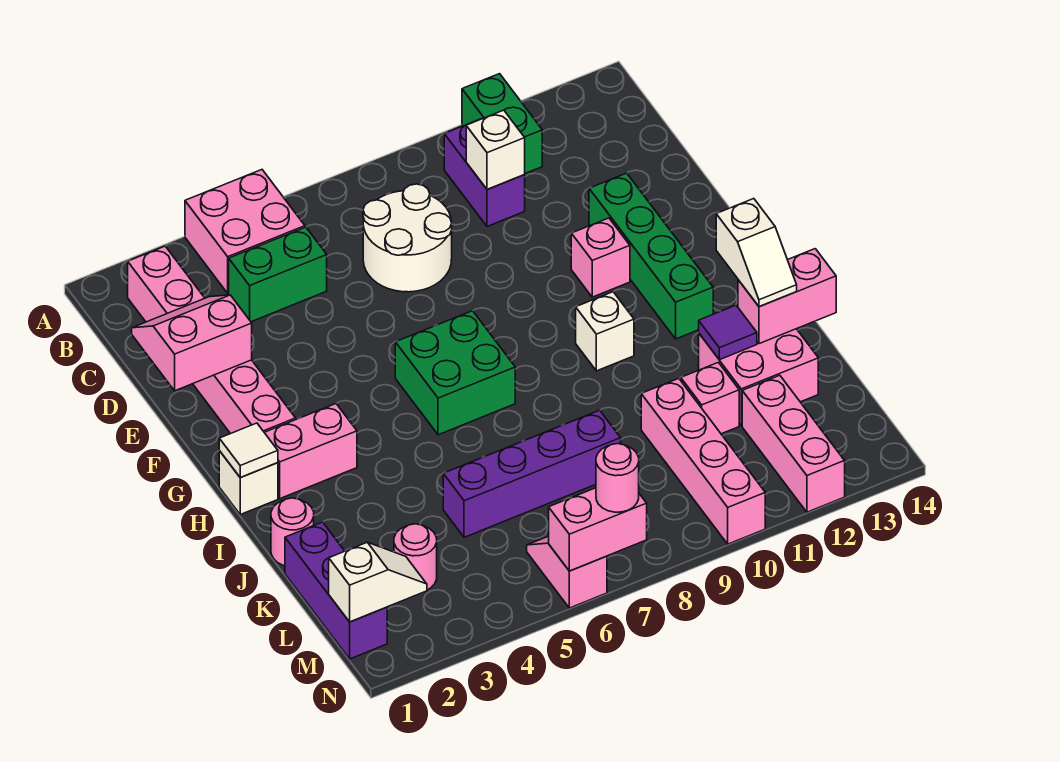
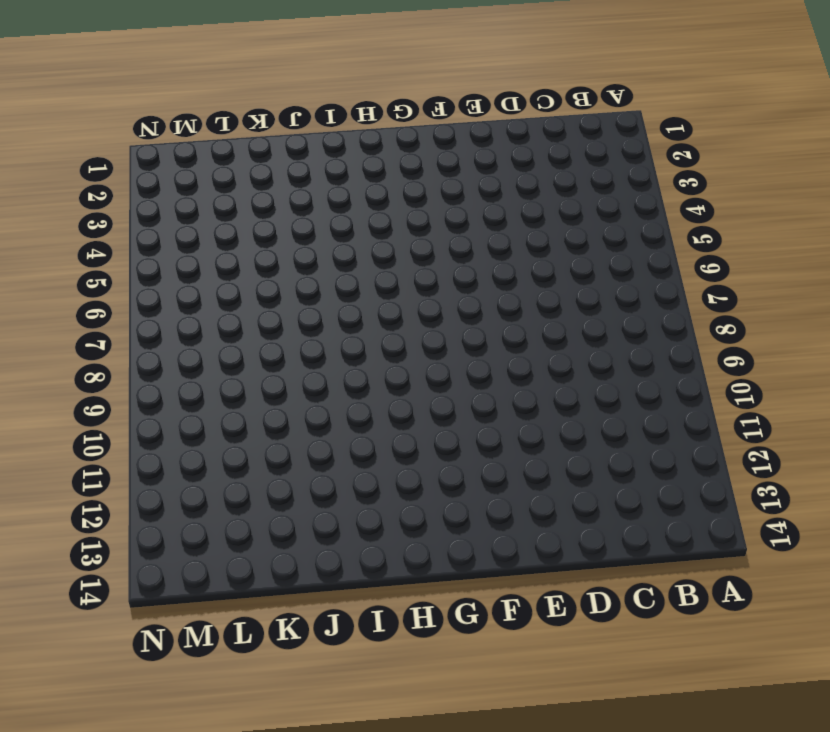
none -> pink 2x2 brick [185,170,305,293]
none -> green 1x2 brick [462,74,542,173]
none -> pink 1x6 brick [128,246,296,434]
none -> purple 1x2 brick [444,119,525,226]

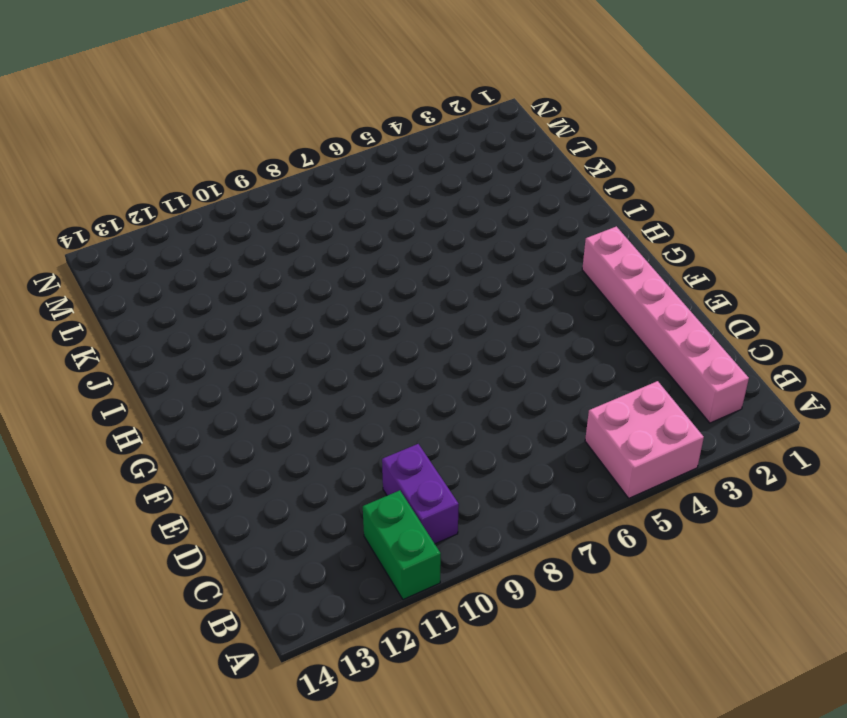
none -> green 1x2 brick [229,227,327,322]
none -> white 2x2 round brick [363,184,452,292]
none -> green 1x4 brick [589,173,713,339]
none -> pink 1x1 brick [571,218,630,297]

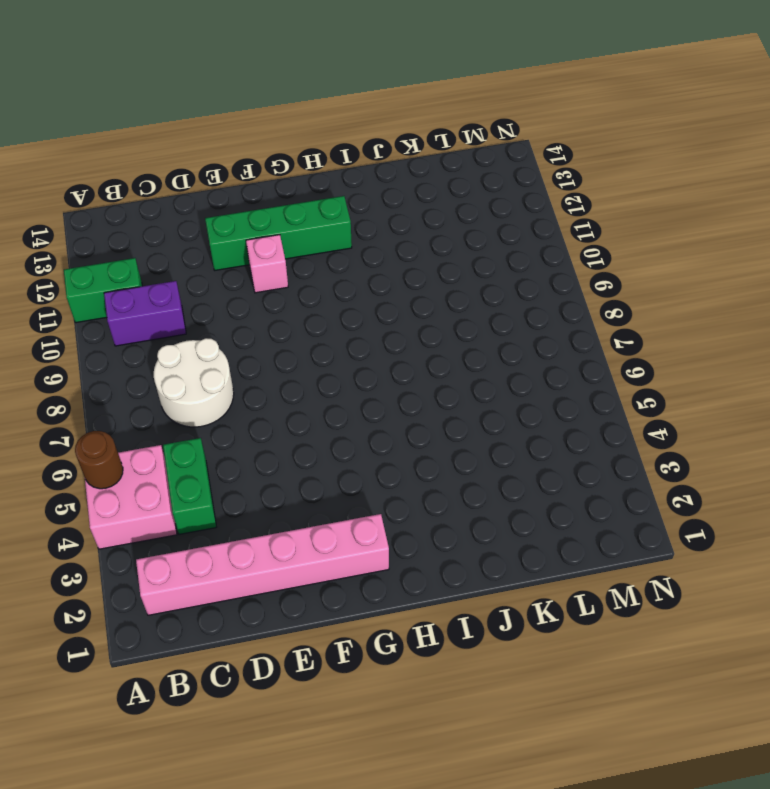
brown 1x1 round brick [75,431,123,489] -> none
none -> green 2x2 brick [395,311,515,435]
none -> white 1x1 brick [219,451,278,515]
none -> pink 1x2 brick [264,404,357,499]
none -> white 1x1 brick [576,292,634,371]

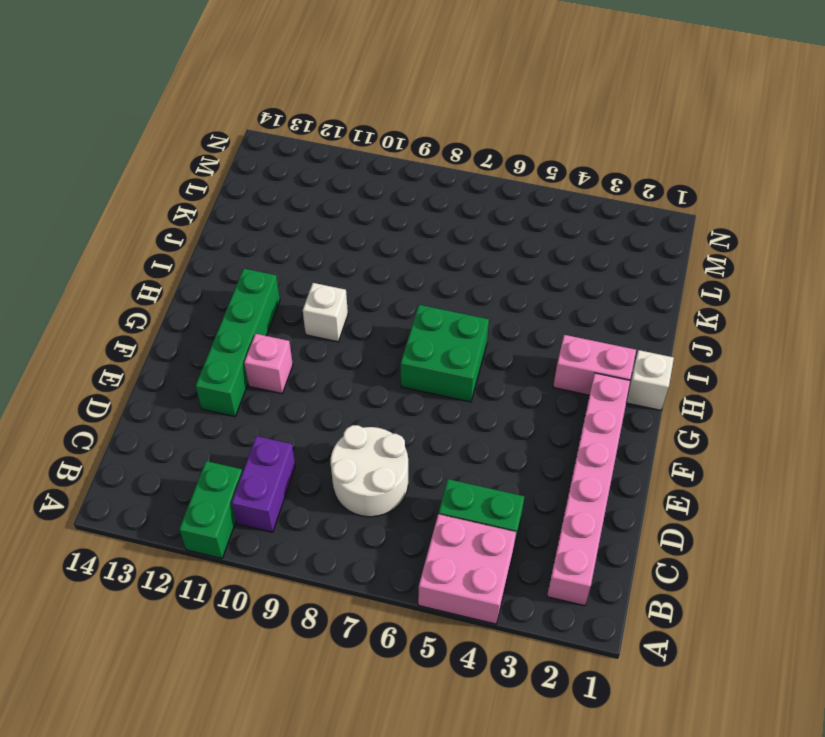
none -> pink 1x1 round brick [271,498,314,566]
none -> pink 2x2 brick [699,329,818,426]
none -> purple 1x3 brick [285,522,387,659]
none -> purple 1x4 brick [443,410,621,537]

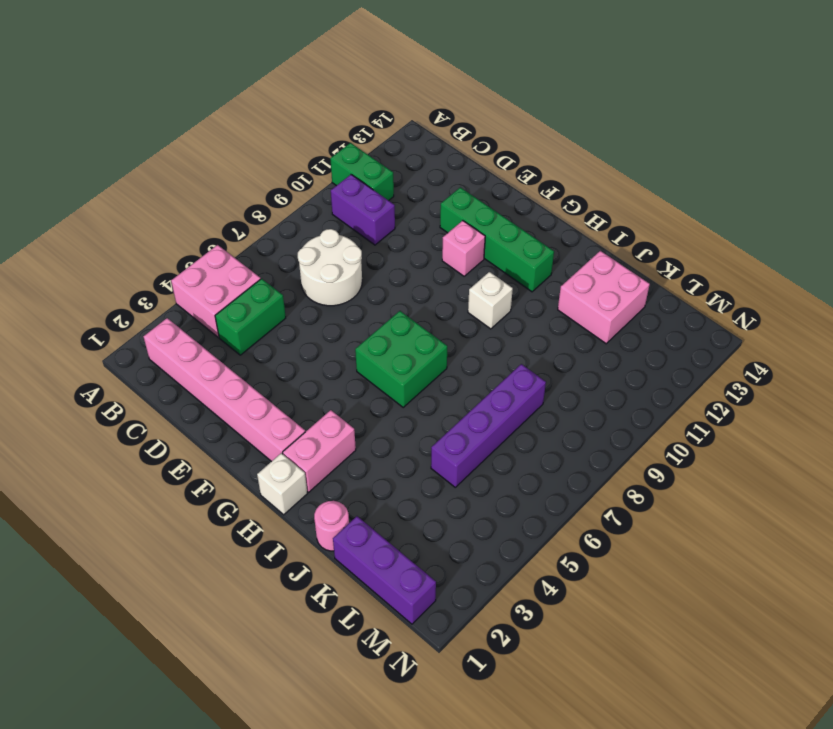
none -> pink 1x4 brick [641,378,765,544]
none -> pink 1x1 brick [681,362,739,434]
none -> pink 1x1 round brick [394,524,437,590]
none -> pink 1x3 brick [742,375,845,512]

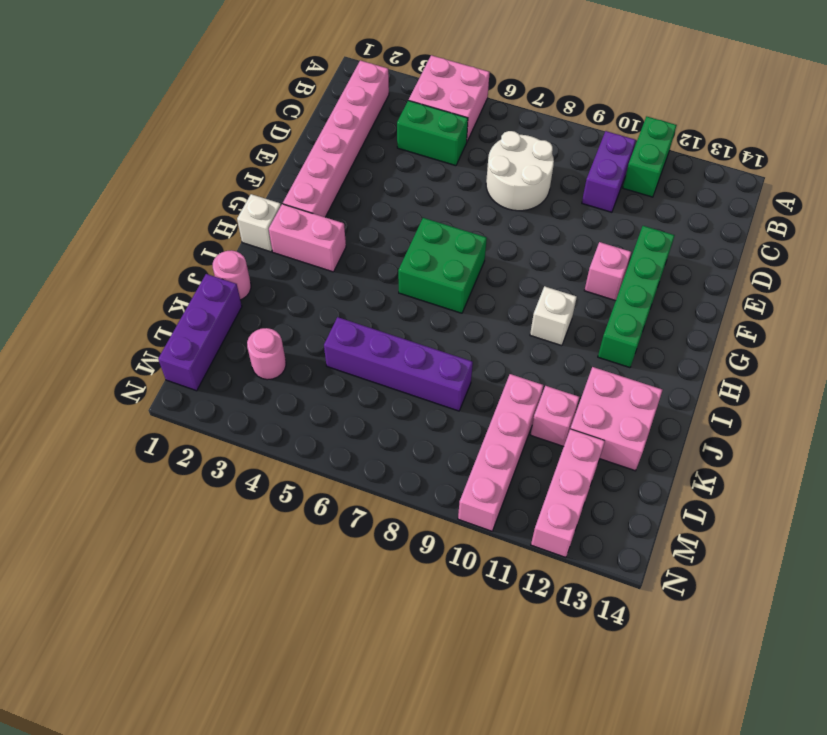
none -> pink 1x2 slope [527,536,607,608]
none -> white 1x1 brick [466,110,525,189]
none -> pink 2x2 slope [132,295,252,391]
none -> white 1x1 tile [219,423,278,478]

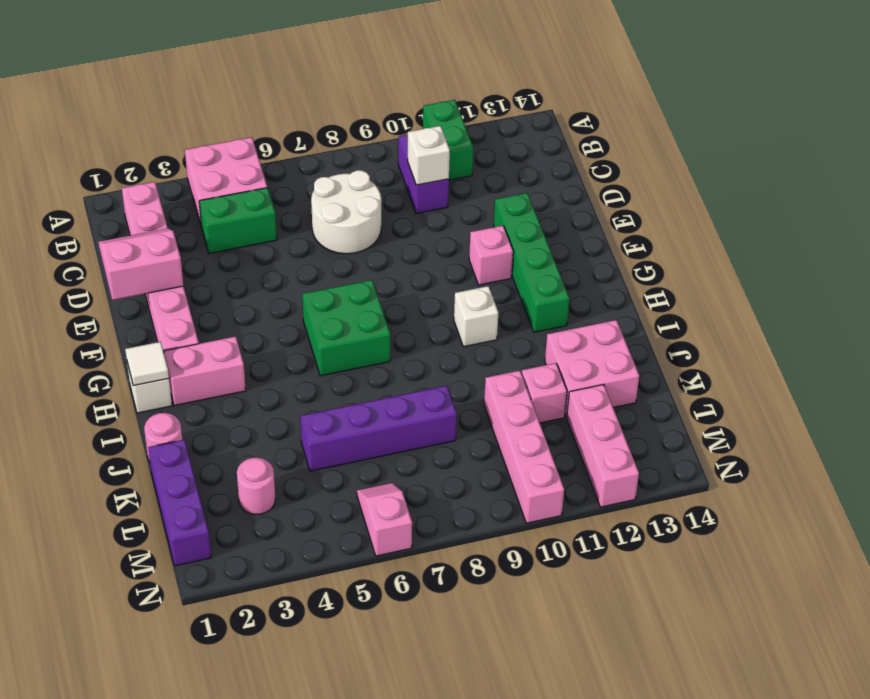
none -> purple 1x1 tile [699,305,757,360]
none -> pink 1x2 brick [738,249,836,344]
none -> white 1x2 slope [329,542,427,622]
none -> pink 1x2 brick [549,488,647,571]

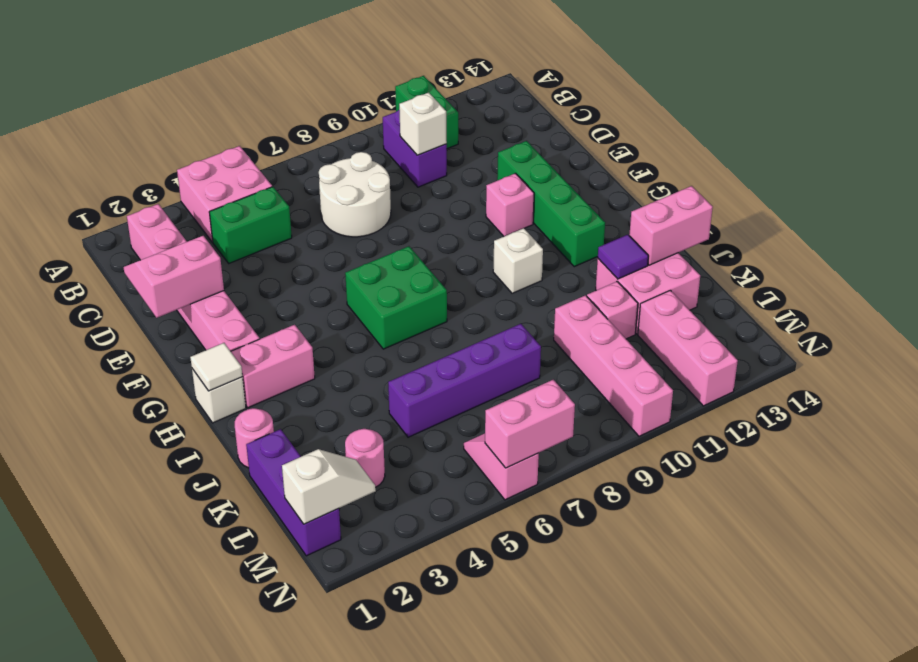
none -> white 1x2 slope [716,199,797,306]
none -> pink 1x1 round brick [596,444,639,512]

